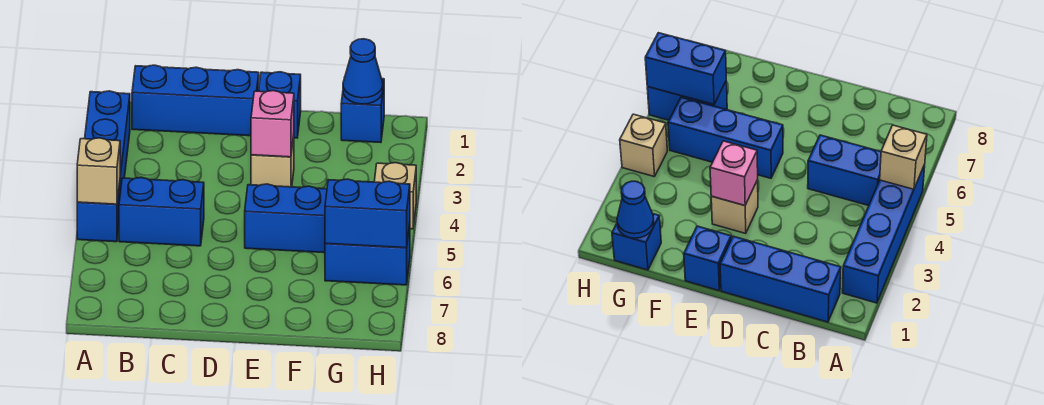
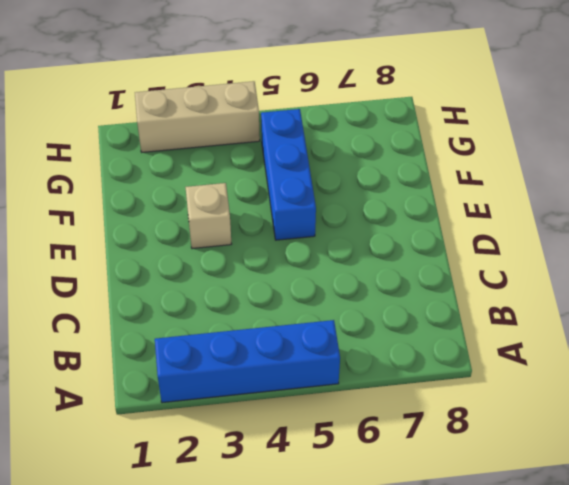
tan 1x3 brick [135,81,260,152] -> tan 1x1 brick [374,163,416,229]
none -> blue 1x3 brick [132,65,259,136]
none -> blue 1x2 brick [119,178,204,246]
none -> blue 1x1 brick [259,72,301,138]

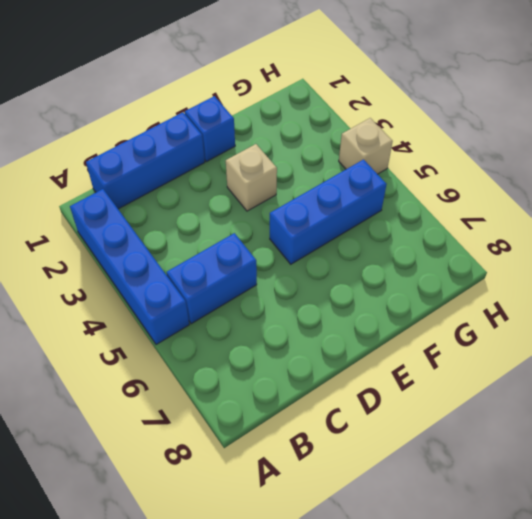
none -> blue 1x1 brick [341,77,384,143]
none -> blue 1x2 brick [325,224,410,285]
none -> tan 1x1 brick [77,138,120,204]

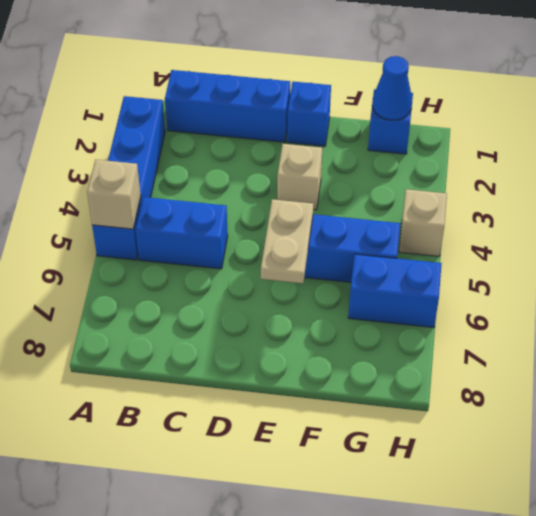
tan 1x2 plate [261,199,313,283] -> none
none -> pink 1x1 brick [251,91,294,157]
none -> blue 1x2 brick [325,179,410,248]

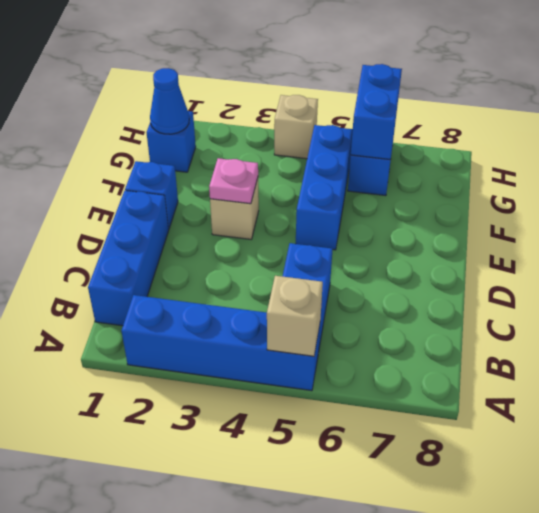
pink 1x1 plate [209,158,258,204] -> pink 1x1 brick [251,91,294,157]

